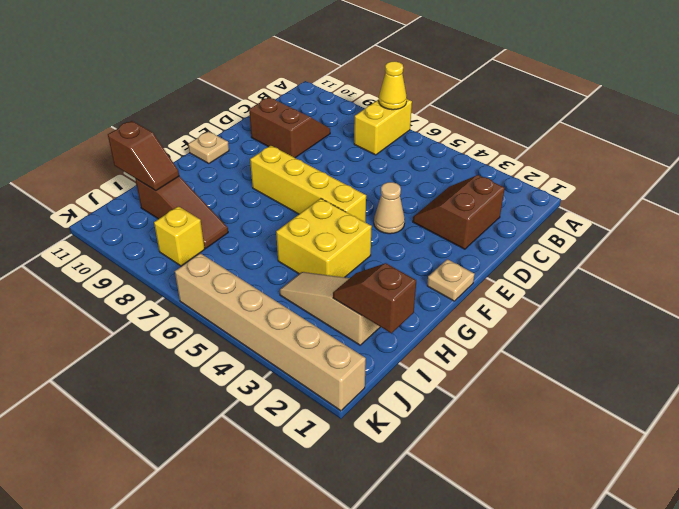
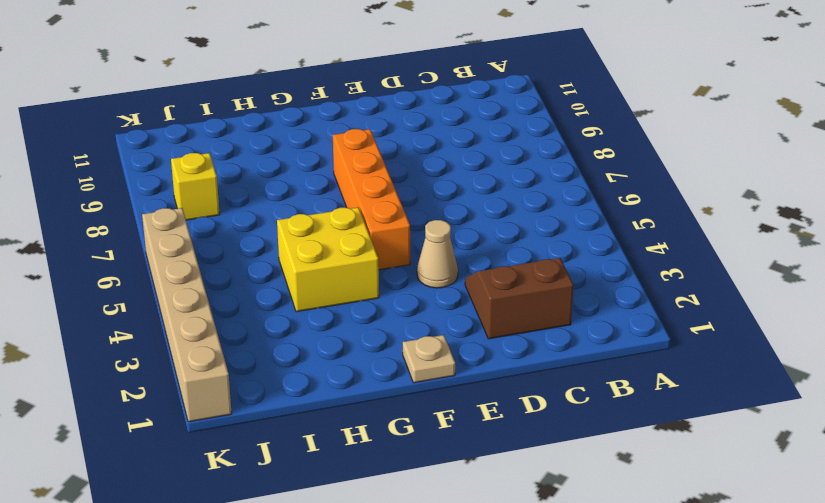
orange 1x4 brick [333,129,410,270] -> yellow 1x4 brick [250,146,366,222]
none -> yellow 1x2 brick [354,99,412,155]
none -> brown 2x2 slope [249,97,330,158]
none -> tan 1x1 plate [188,131,229,164]

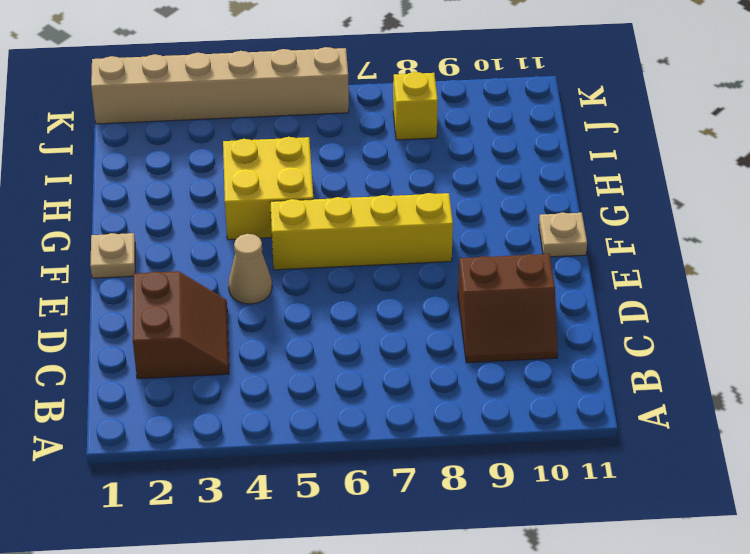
none -> yellow 1x2 brick [354,99,412,155]
none -> tan 1x3 slope [280,272,380,345]
none -> brown 1x3 slope [136,176,228,248]

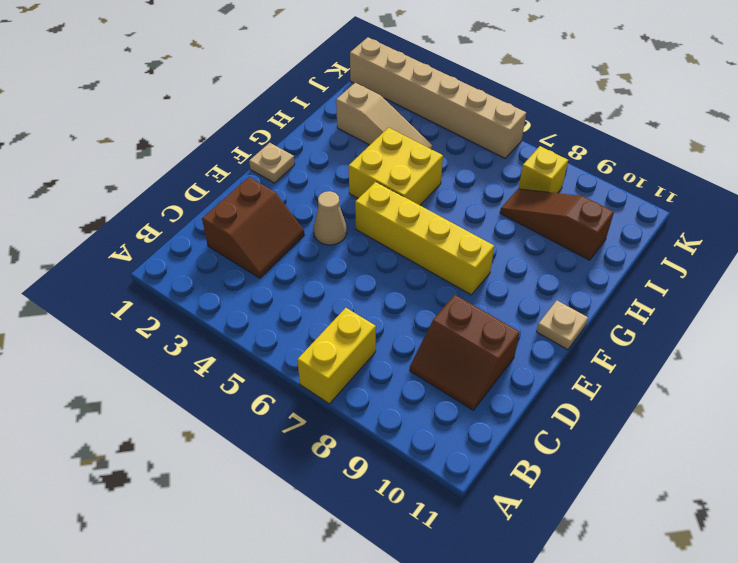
none -> yellow 1x1 cone [379,61,407,110]
none -> brown 1x2 slope [333,263,416,333]
none -> brown 1x2 slope [108,121,179,191]

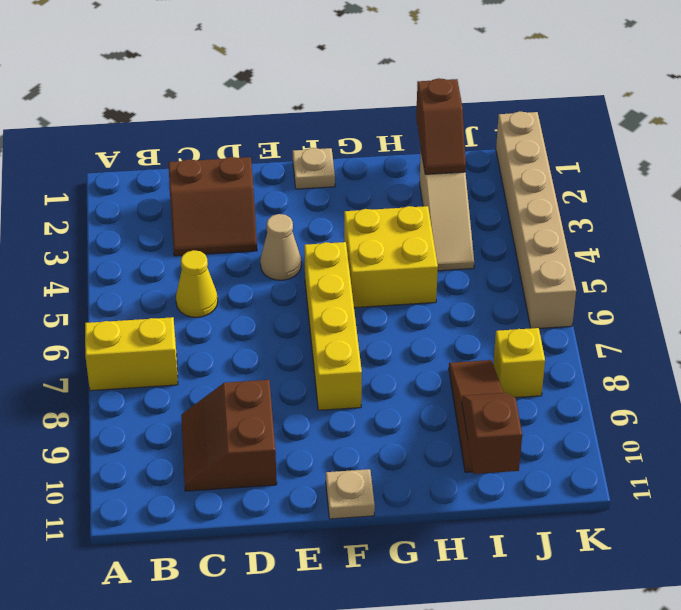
yellow 1x1 cone [176,250,218,317] -> yellow 1x1 cone moved to [379,61,407,110]

